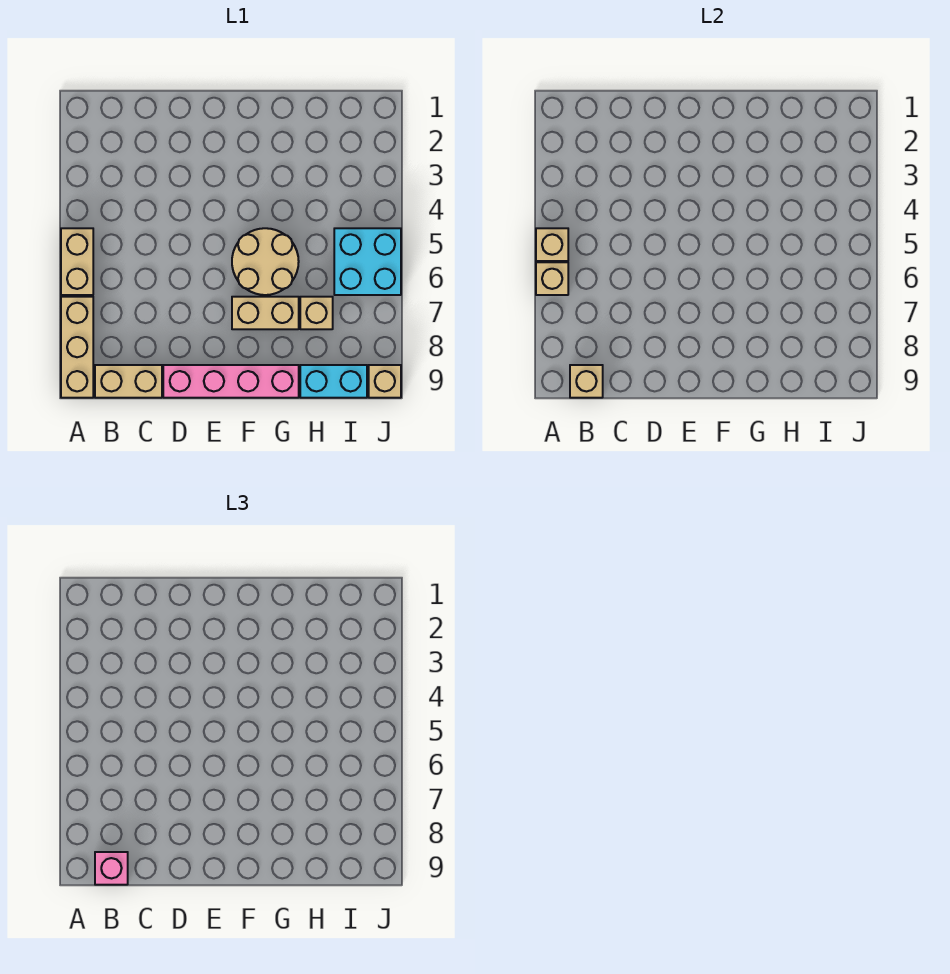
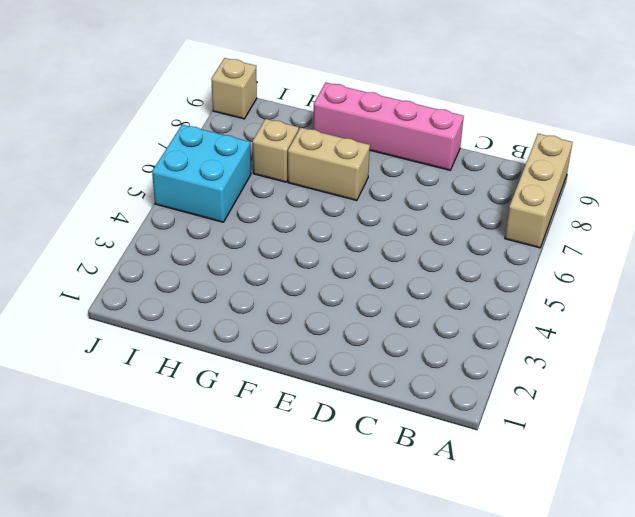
none -> tan 1x2 brick [61,228,93,295]
none -> tan 1x2 brick [95,365,162,398]
none -> tan 2x2 round brick [232,228,299,295]

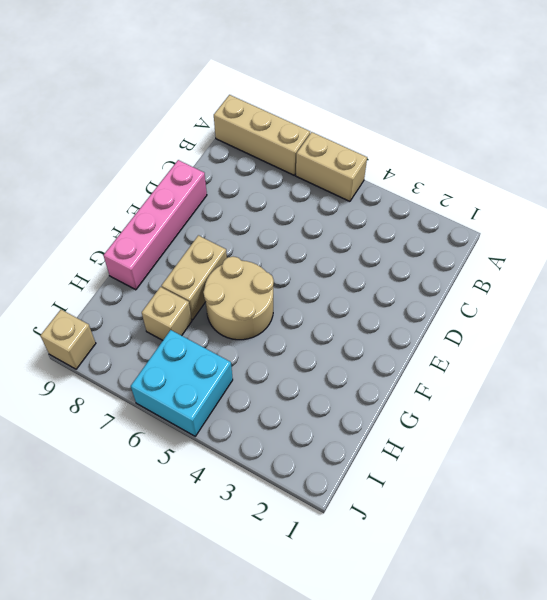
none -> tan 1x2 brick [95,365,162,398]
none -> cyan 1x2 brick [300,365,367,398]
none -> tan 1x1 brick [536,228,568,261]

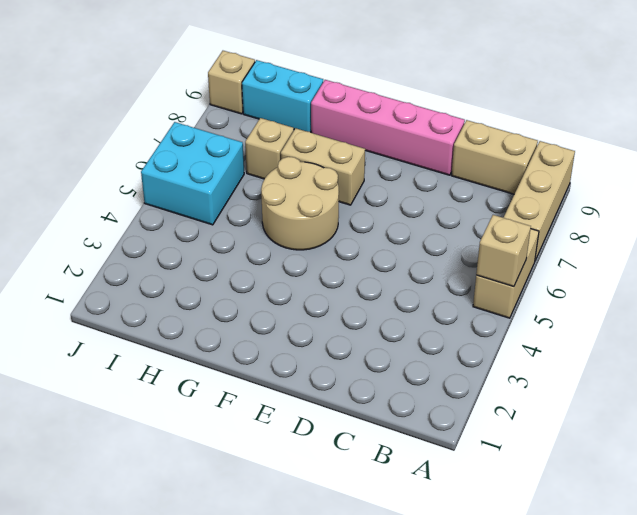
none -> tan 1x1 brick [536,262,568,295]
none -> tan 1x1 brick [570,365,603,398]
none -> pink 1x1 brick [95,852,128,885]

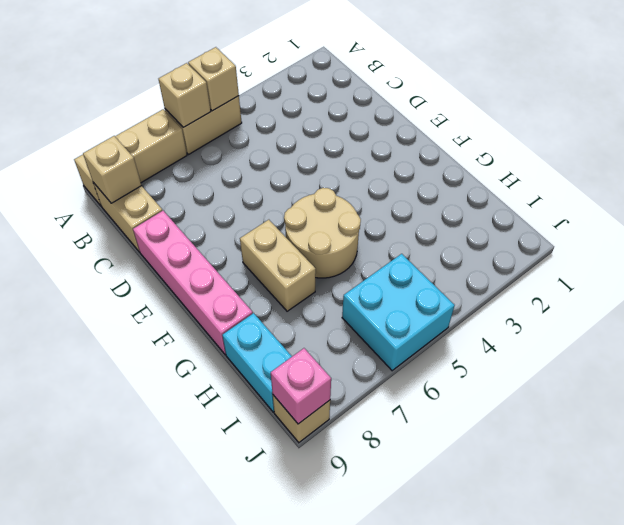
pink 1x1 brick [271,348,331,424] -> pink 1x1 brick moved to [95,852,128,885]
none -> tan 1x1 brick [300,297,333,329]

